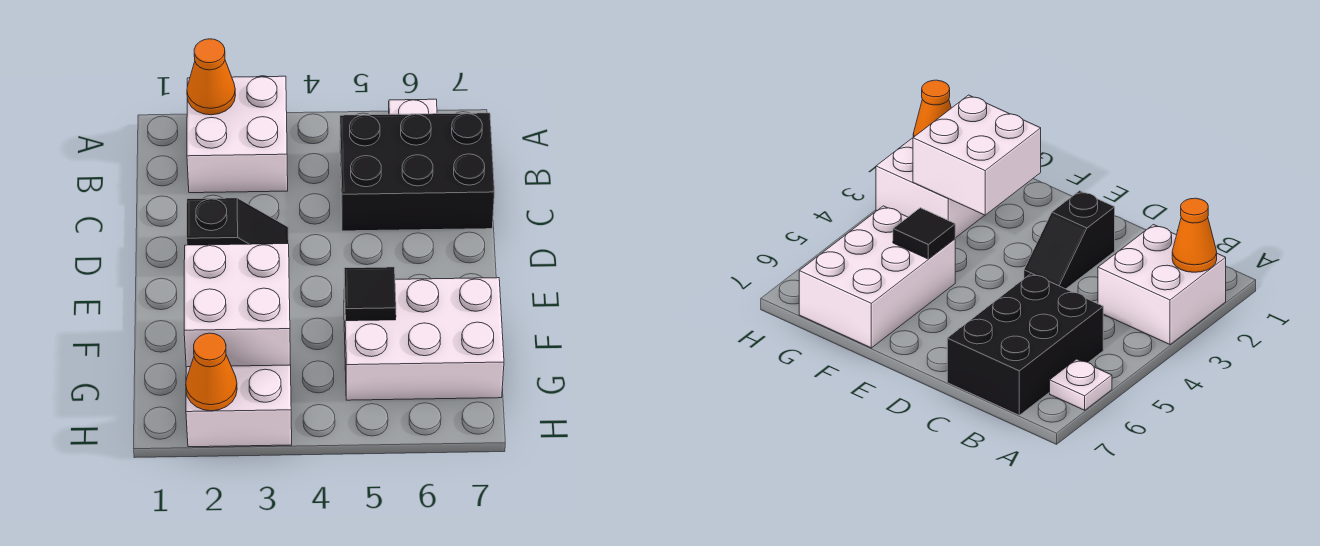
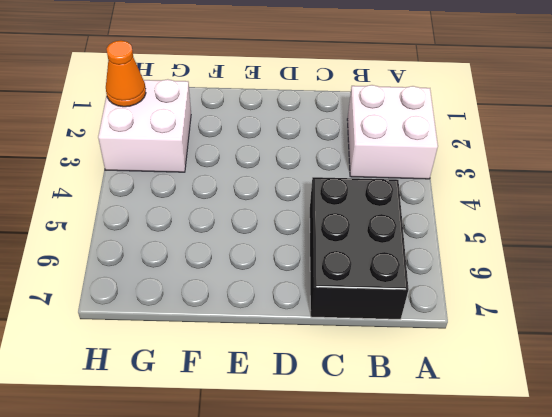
none -> white 1x1 plate [389,99,437,114]
none -> black 1x2 slope [187,198,289,245]

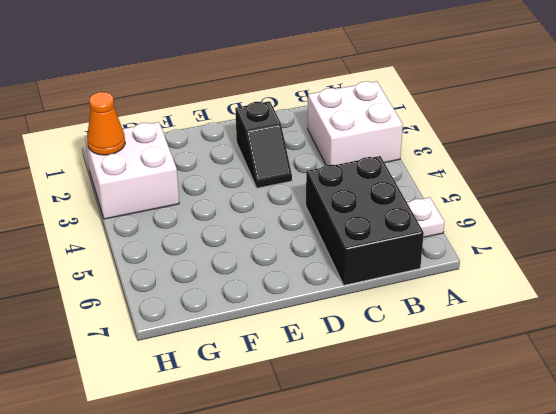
none -> white 2x3 brick [344,278,504,400]
none -> orange 1x1 cone [187,39,236,115]

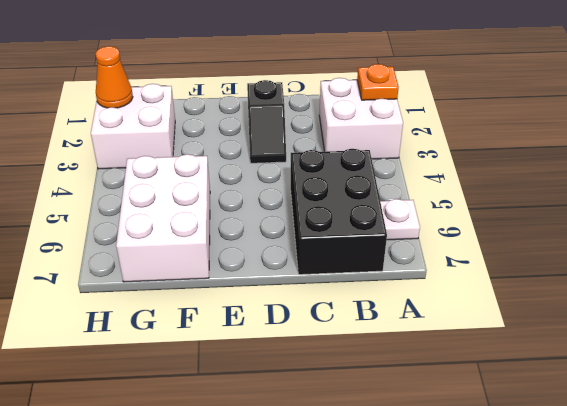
orange 1x1 plate [357,64,399,100] -> orange 1x1 cone [187,39,236,115]
none -> white 2x2 brick [184,244,290,367]
none -> black 1x1 tile [344,267,396,321]

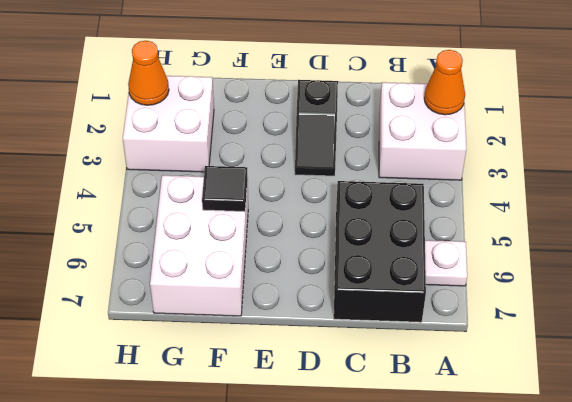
none -> white 2x2 brick [184,244,290,367]

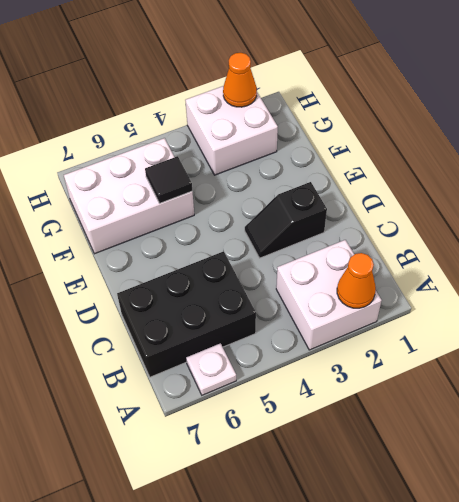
none -> white 2x2 brick [184,244,290,367]

